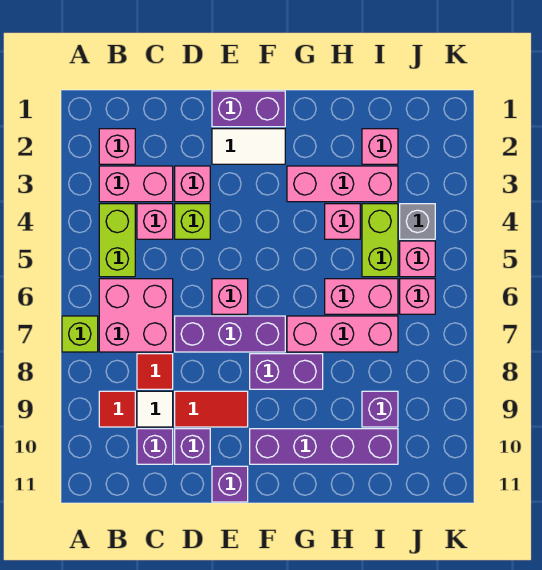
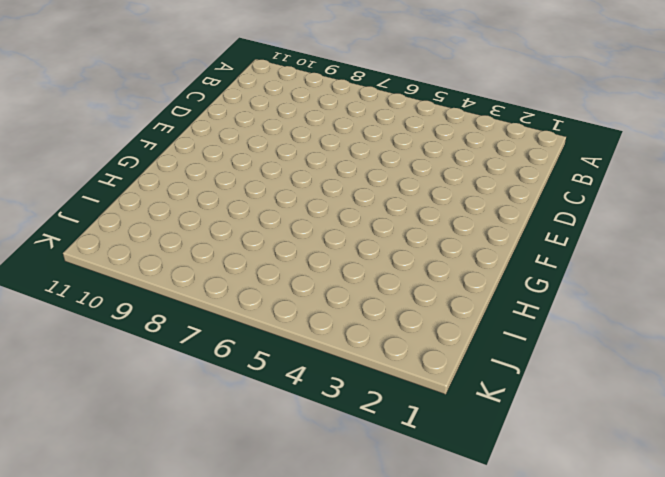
none -> lime 1x1 brick [62,316,98,352]
none -> pink 1x1 brick [99,129,135,164]
none -> pink 1x2 brick [99,166,173,202]
none -> lime 1x2 brick [99,204,135,277]

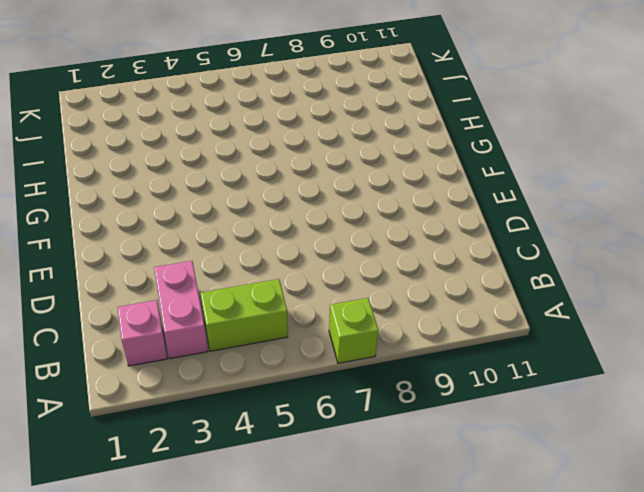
none -> pink 2x2 brick [99,279,173,352]
none -> red 1x1 tile [99,391,135,427]
none -> pink 1x1 brick [137,204,173,239]
none -> red 1x1 tile [137,354,173,389]

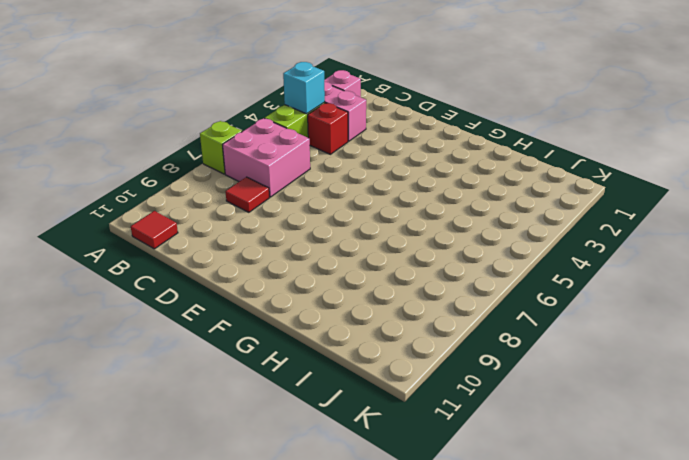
cyan 1x1 brick [283,62,325,114] -> none
red 1x1 tile [131,211,178,249] -> red 1x1 tile moved to [99,391,135,427]
red 1x1 brick [308,103,348,154] -> pink 1x1 brick [137,204,173,239]
none -> white 1x1 tile [137,391,173,427]
none -> purple 1x1 brick [137,429,173,464]
none -> pink 1x1 brick [175,166,210,202]
none -> lime 1x1 brick [175,204,210,239]

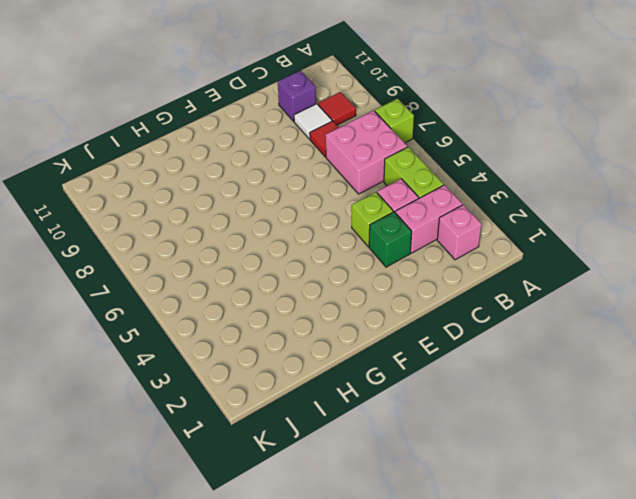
green 1x1 brick [369,212,412,267] -> pink 1x1 brick [175,166,210,202]
none -> purple 1x3 brick [175,316,285,352]
none -> red 1x2 tile [175,391,248,427]
none -> purple 1x1 brick [175,429,210,464]
none -> purple 1x2 brick [212,91,285,127]

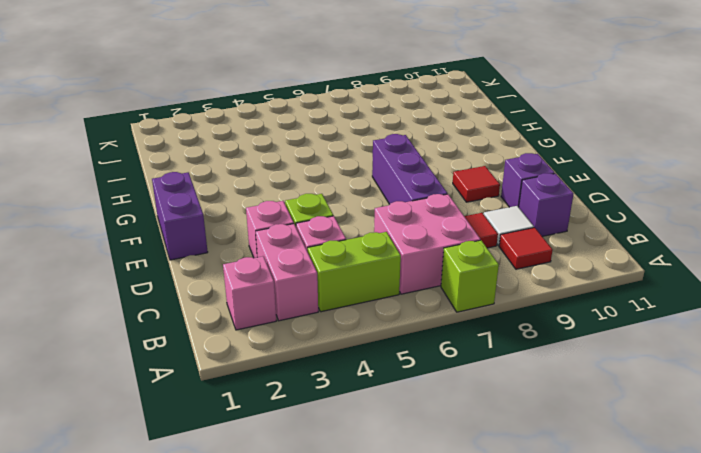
red 1x1 tile [453,166,500,202] -> red 1x2 tile [175,391,248,427]
none -> white 1x2 tile [212,129,285,164]
none -> pink 1x1 brick [212,279,248,314]
none -> purple 1x1 brick [212,466,248,502]
none -> purple 1x2 brick [250,354,323,389]

